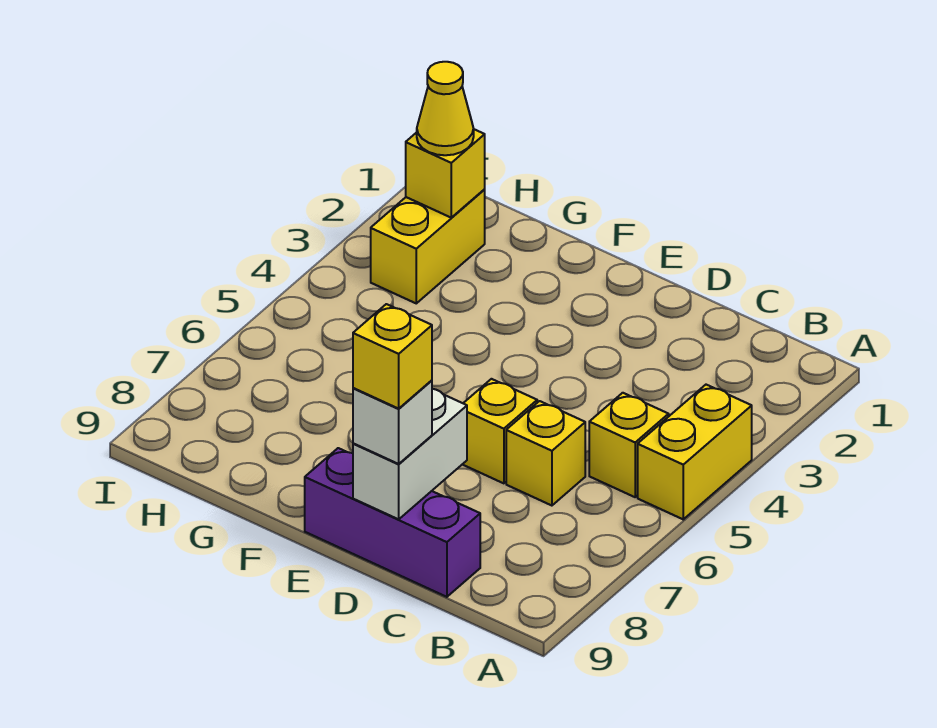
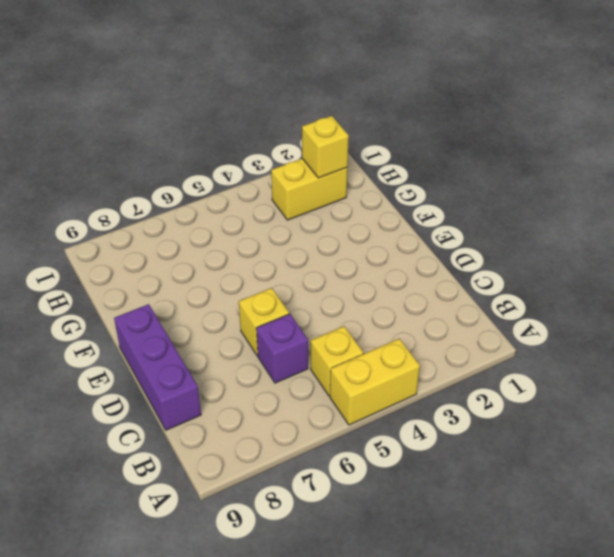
purple 1x1 brick [256,314,308,383] -> yellow 1x1 brick [506,401,585,506]
none -> white 1x2 brick [353,389,467,519]
none -> white 1x1 brick [353,380,432,464]

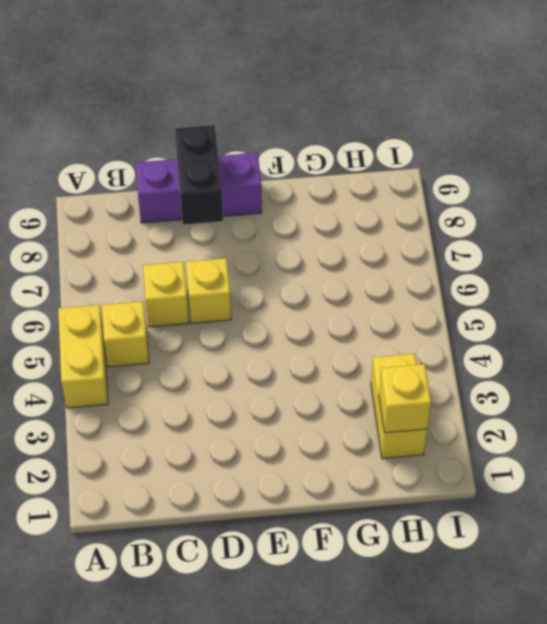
black 1x2 brick [175,125,223,225] -> white 1x2 brick [353,389,467,519]
none -> white 1x1 brick [353,380,432,464]
none -> yellow 1x1 cone [417,62,474,155]

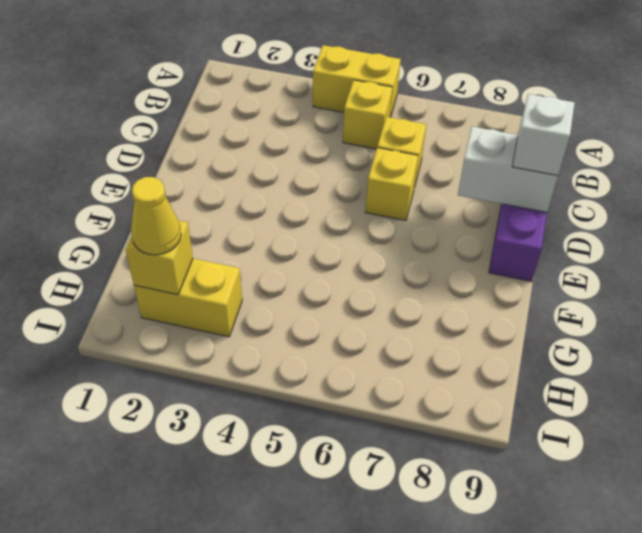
none -> yellow 1x1 brick [353,304,432,409]

